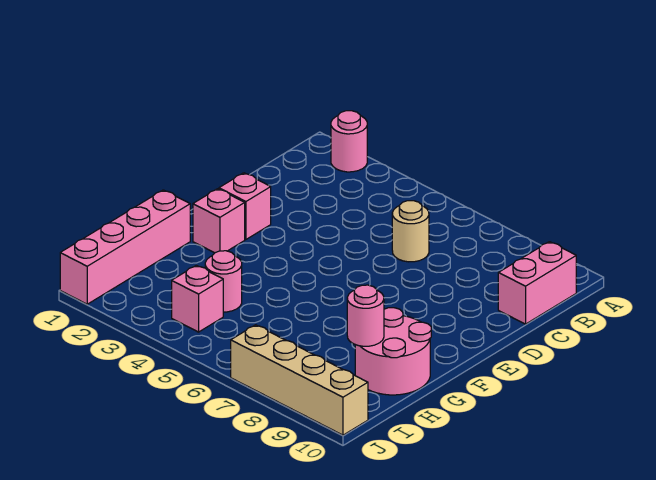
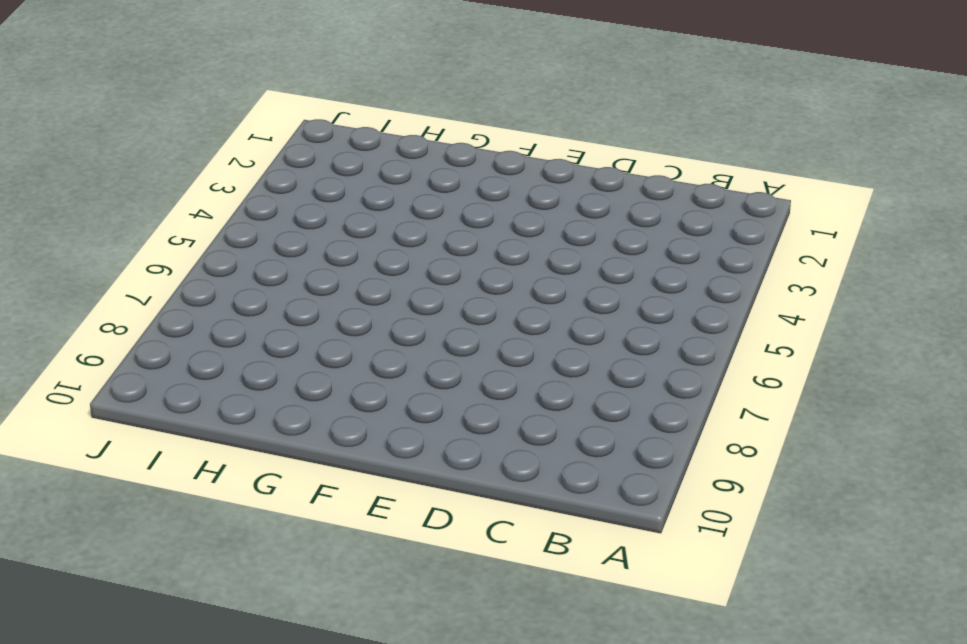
none -> pink 1x1 round brick [331,111,367,172]
none -> pink 1x2 brick [498,242,576,324]

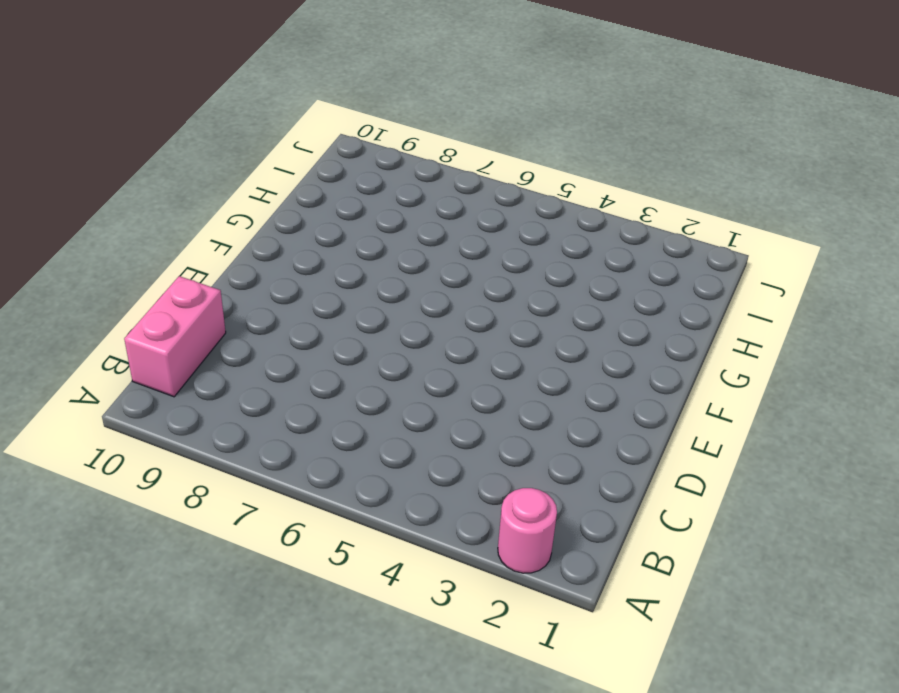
none -> tan 1x1 round brick [392,201,429,262]
none -> pink 1x1 brick [219,173,271,239]

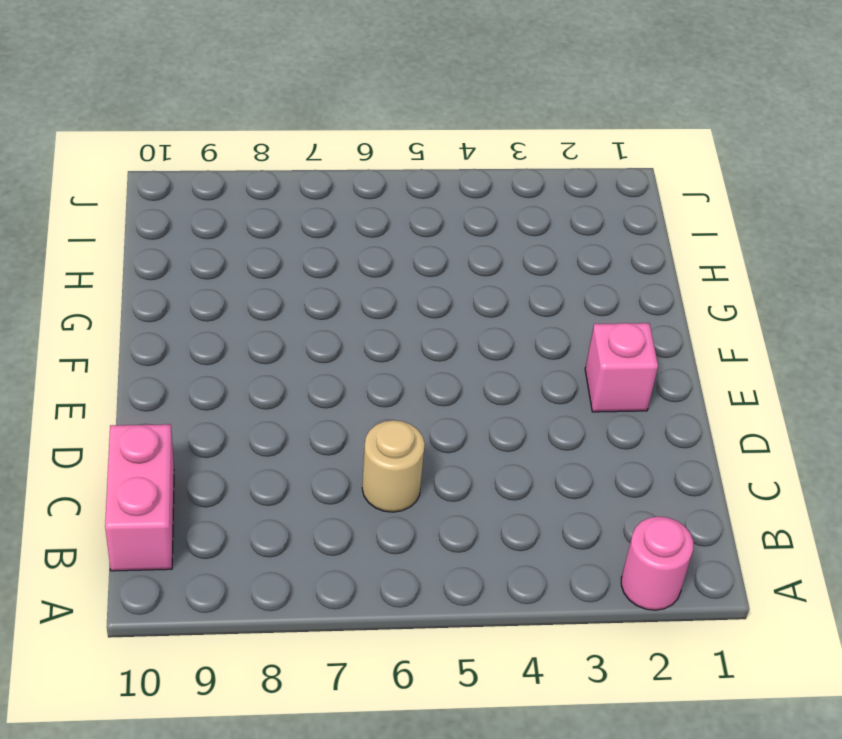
none -> pink 1x1 brick [193,189,245,253]
none -> pink 1x4 brick [60,190,190,304]

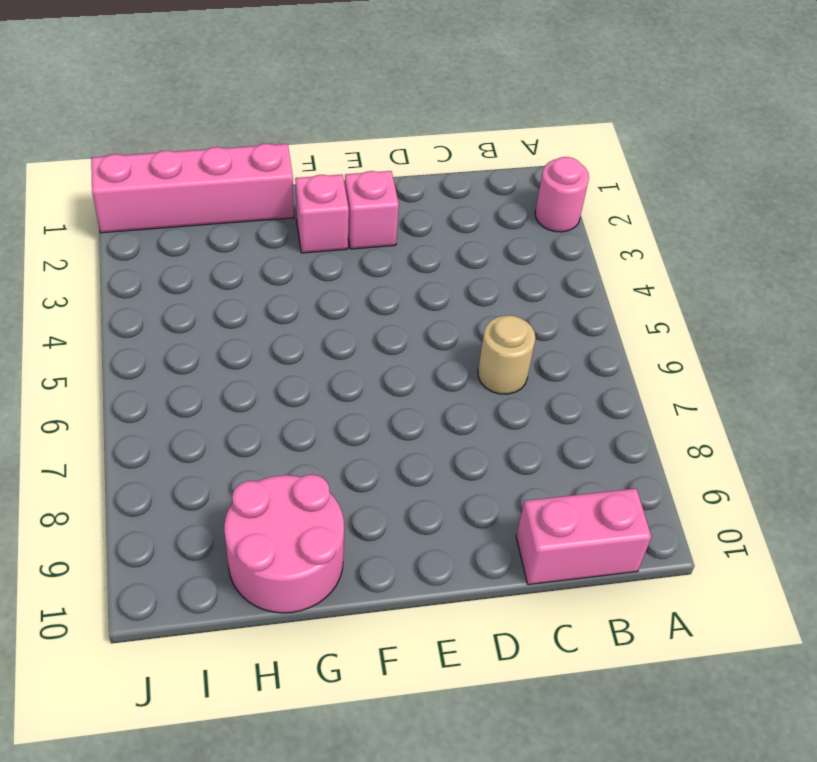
none -> pink 1x1 round brick [205,251,242,312]
none -> pink 1x1 brick [172,265,223,332]

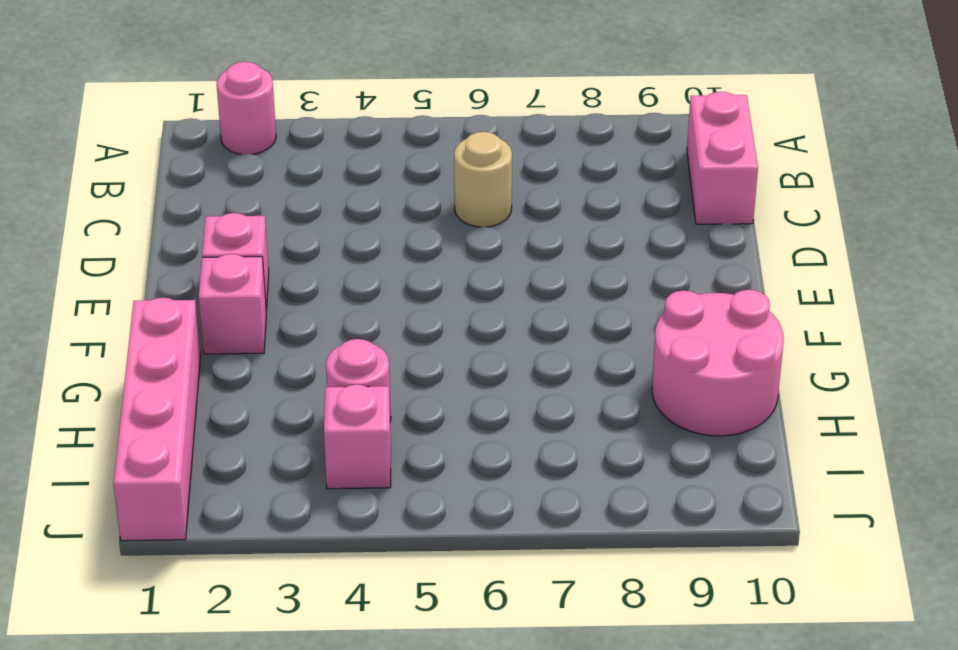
none -> tan 1x4 brick [231,325,368,435]
none -> pink 1x1 round brick [347,285,384,346]

